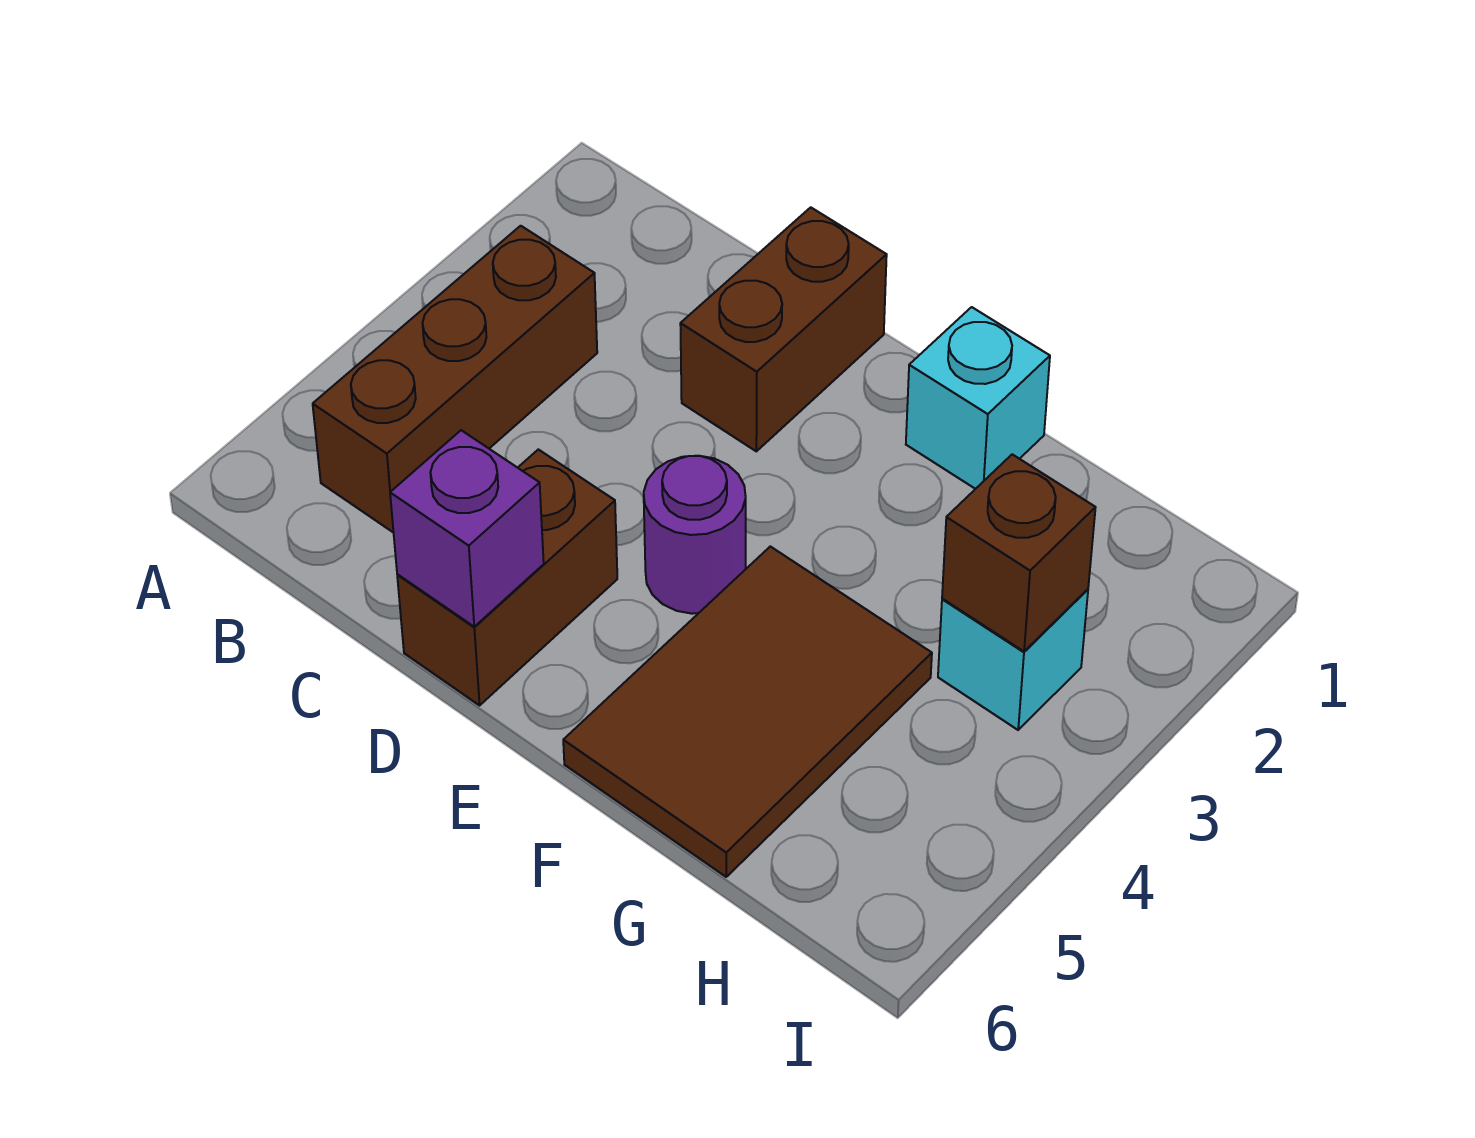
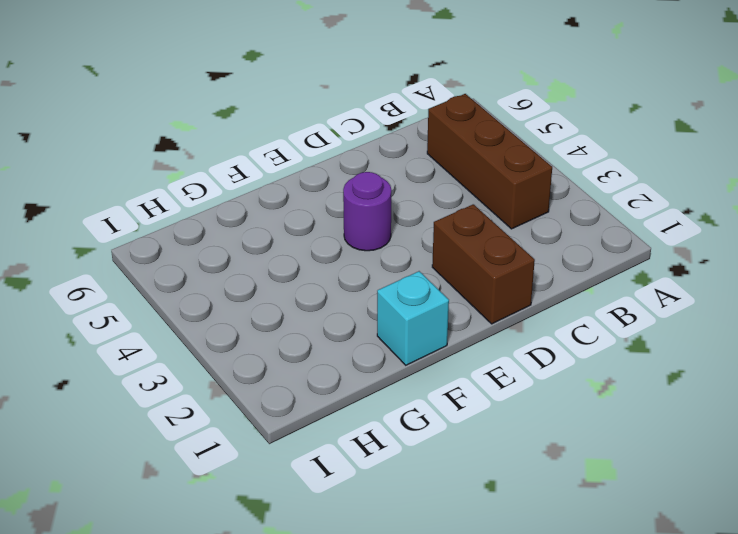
none -> brown 1x2 brick [397,449,617,705]
none -> brown 2x3 tile [563,546,932,877]

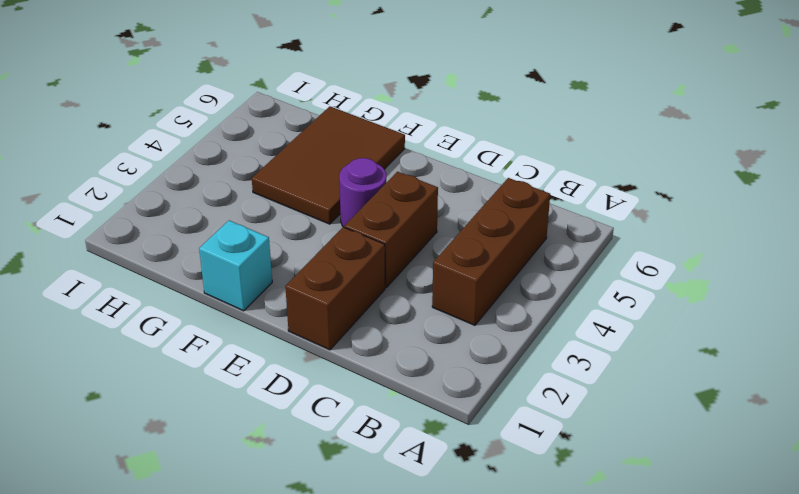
brown 1x2 brick [344,172,438,287] -> brown 1x2 brick moved to [397,449,617,705]
none -> cyan 1x1 brick [938,589,1088,730]
none -> purple 1x1 brick [390,430,544,627]

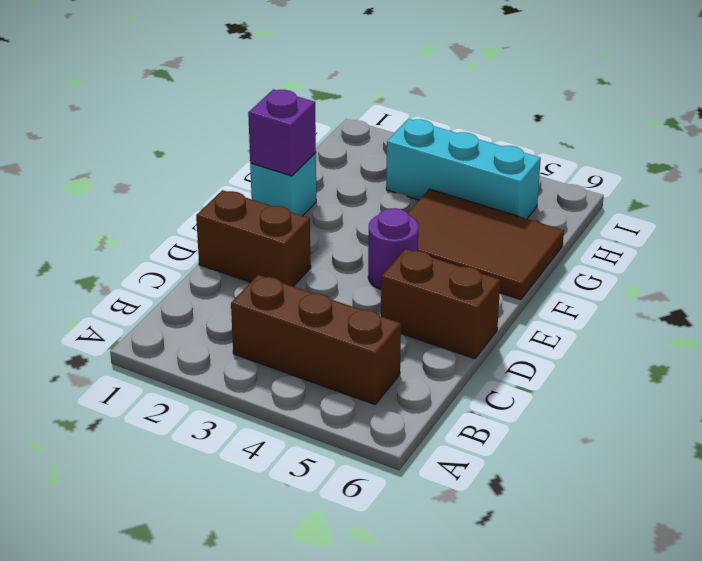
purple 1x1 brick [248,89,316,176] -> purple 1x1 brick moved to [390,430,544,627]
cyan 1x3 brick [386,119,541,219] -> cyan 1x1 brick [938,589,1088,730]
none -> brown 1x1 brick [942,454,1096,651]

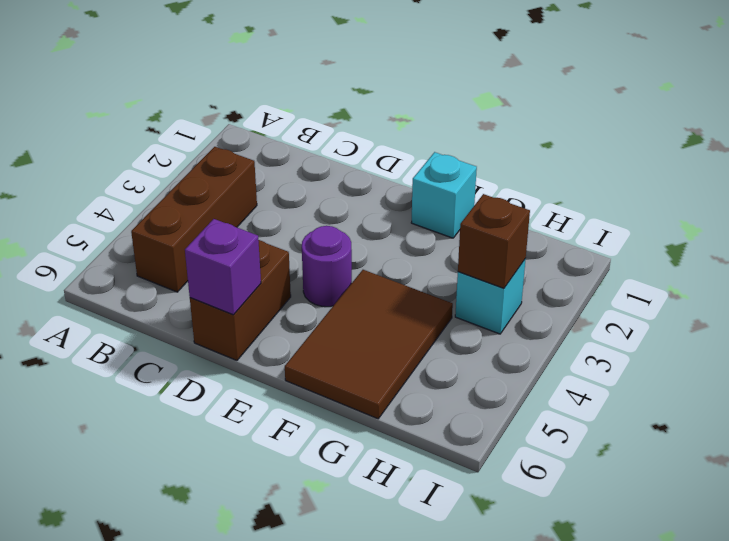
none -> brown 1x2 brick [680,207,887,451]

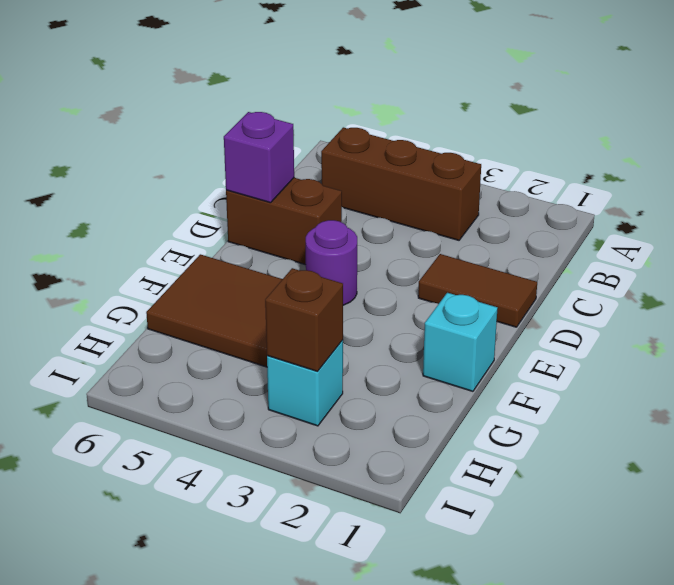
brown 1x2 tile [418,254,537,327] -> brown 1x2 brick [680,207,887,451]

